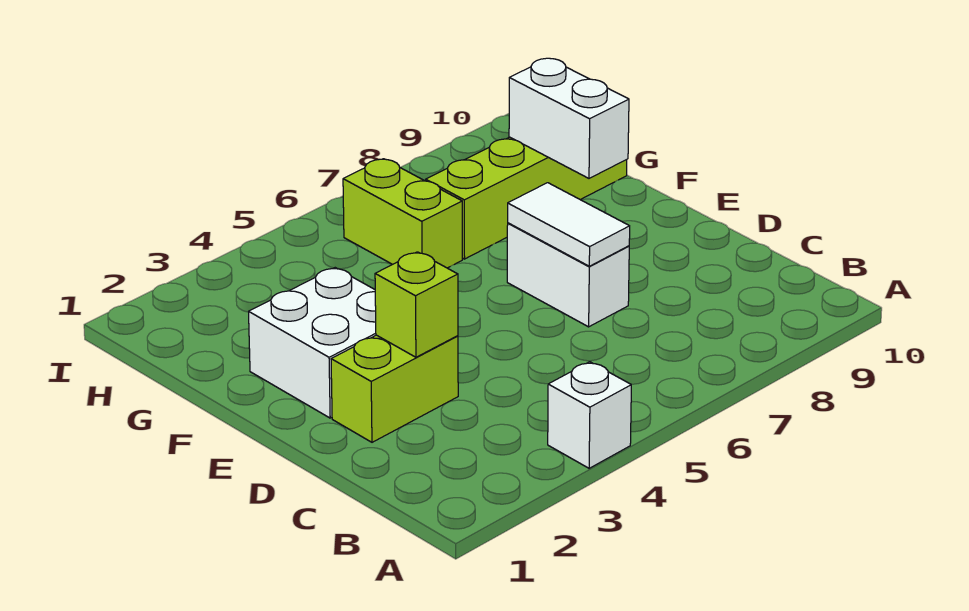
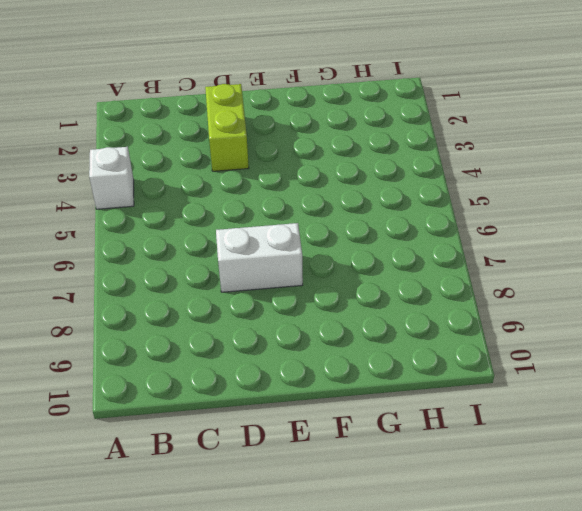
none -> white 2x2 brick [249,268,376,418]
none -> lime 1x2 brick [343,159,462,268]

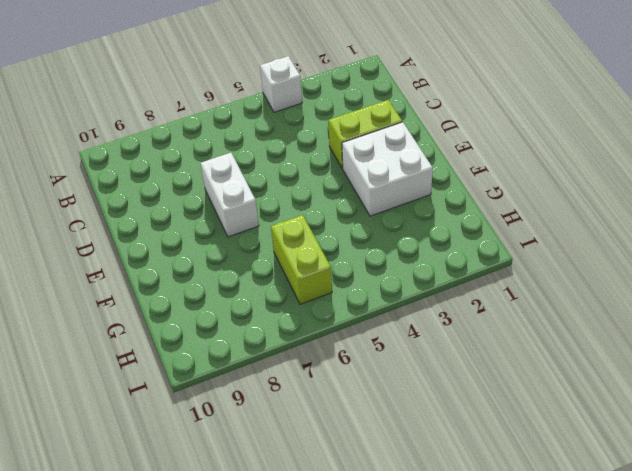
none -> lime 1x4 brick [426,137,627,259]
none -> lime 1x1 brick [375,252,458,357]

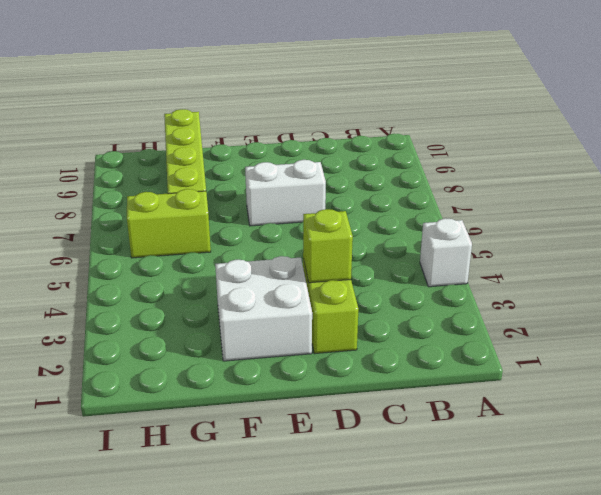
none -> white 1x2 tile [508,183,630,266]
none -> white 1x2 brick [509,58,629,178]

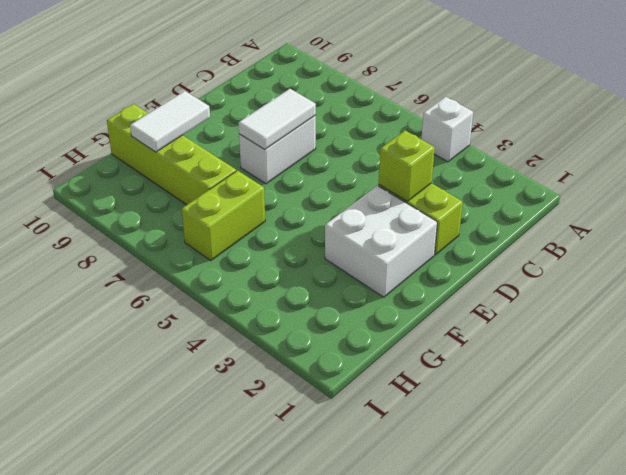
white 1x2 tile [130,91,210,152] -> white 1x2 brick [509,58,629,178]

